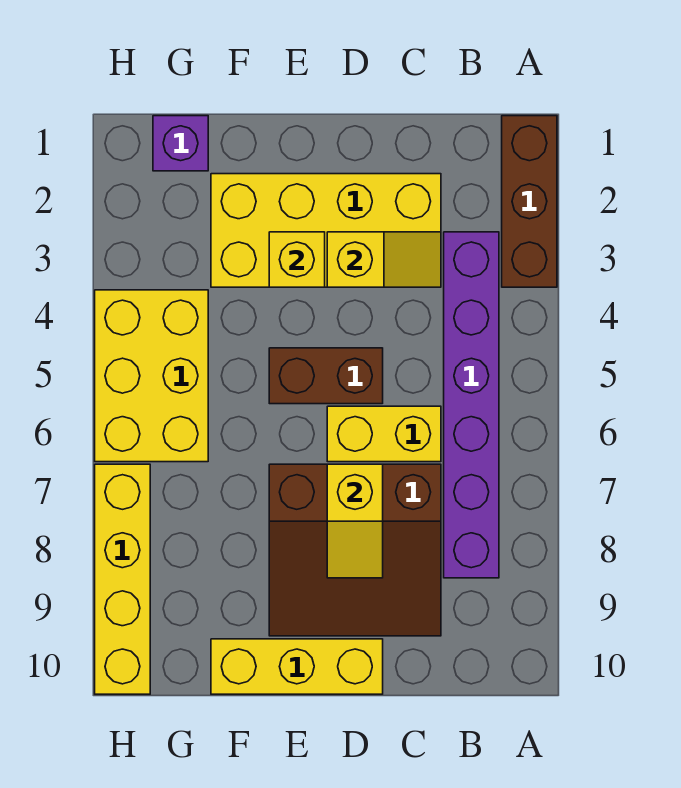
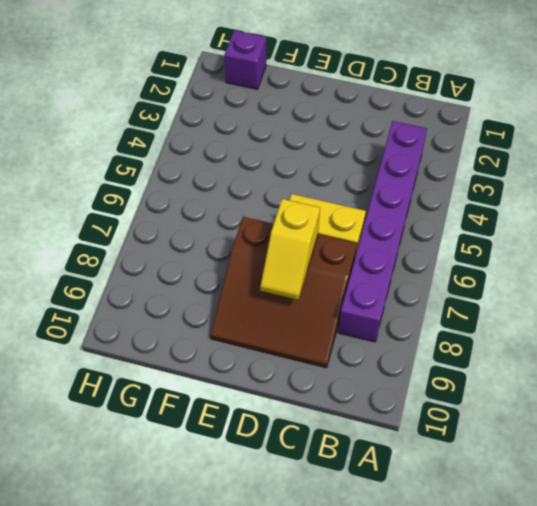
none -> brown 1x3 brick [502,116,557,287]
none -> yellow 2x4 brick [211,174,441,287]
none -> brown 1x2 brick [269,348,383,404]

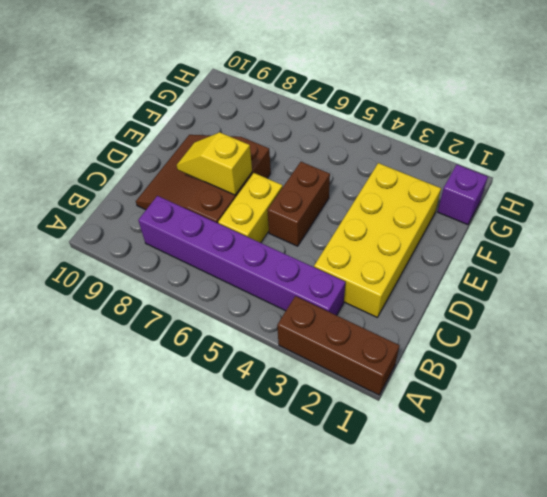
none -> yellow 1x3 brick [211,639,383,694]
none -> yellow 2x3 brick [95,290,208,462]
none -> yellow 1x4 brick [95,464,150,694]

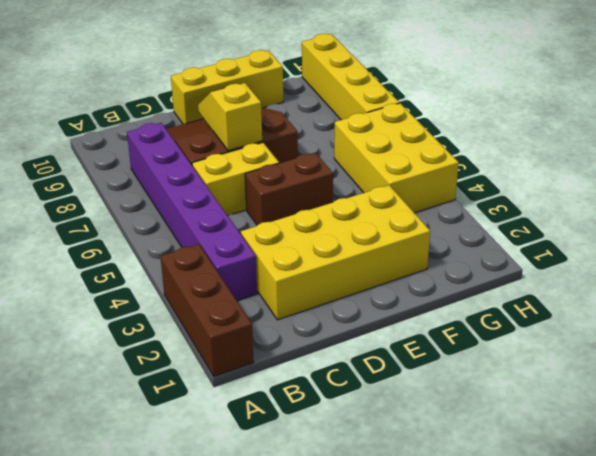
none -> purple 1x1 brick [153,116,208,171]
none -> yellow 1x2 slope [327,232,441,287]
none -> yellow 1x1 brick [269,232,325,287]

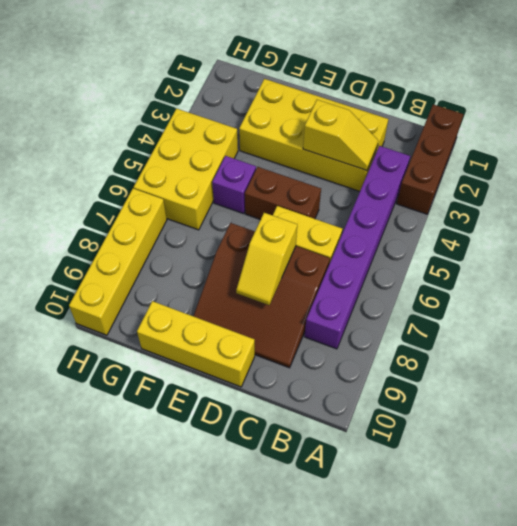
purple 1x1 brick [212,156,256,213] -> purple 1x1 brick moved to [153,116,208,171]
none -> yellow 1x1 brick [269,232,325,287]

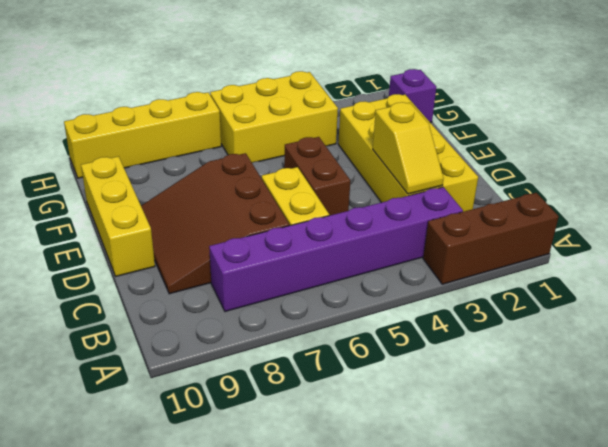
none -> yellow 1x2 slope [327,464,383,578]
none -> yellow 1x1 brick [269,232,325,287]

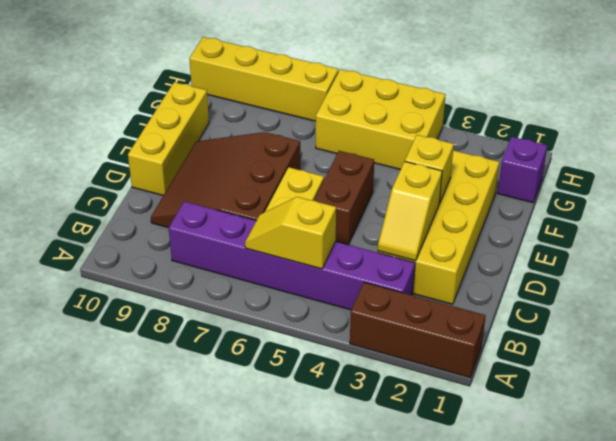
yellow 1x2 slope [245,197,336,269] -> yellow 1x2 slope moved to [327,464,383,578]

